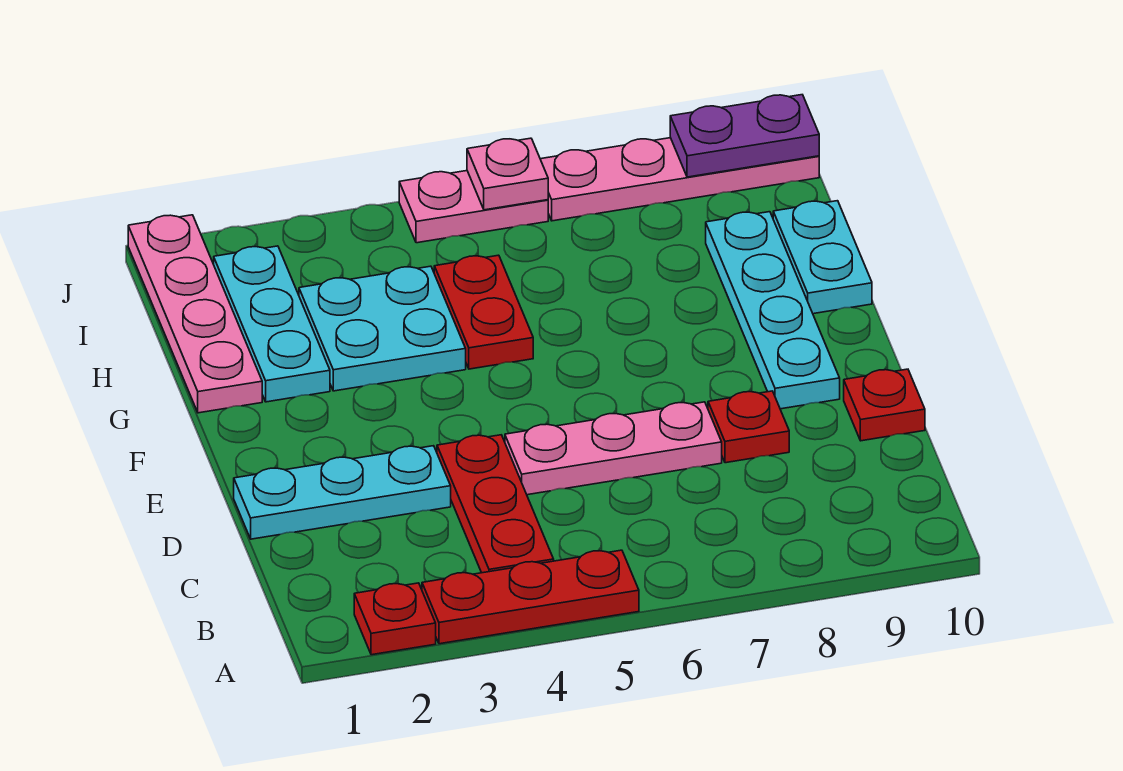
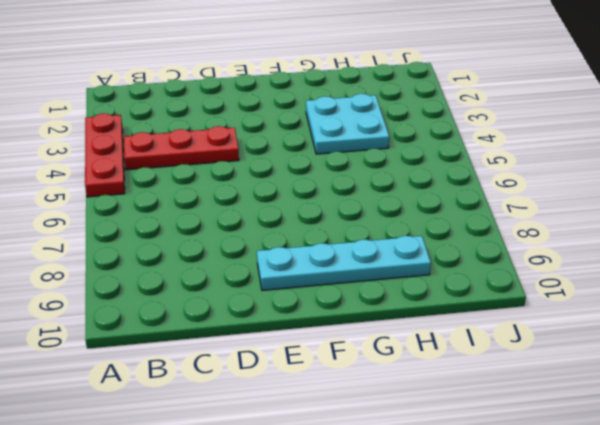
none -> red 1x1 plate [354,583,436,655]
none -> cyan 1x3 plate [234,446,451,539]
none -> pink 1x3 plate [505,402,722,495]

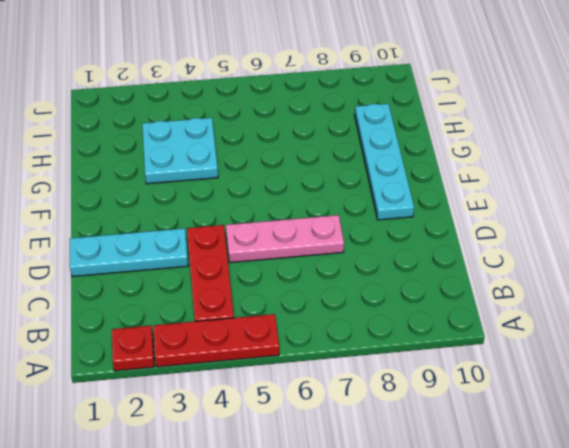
none -> red 1x1 plate [708,391,789,463]
none -> red 1x1 plate [844,369,925,441]
none -> pink 1x4 plate [128,215,262,413]

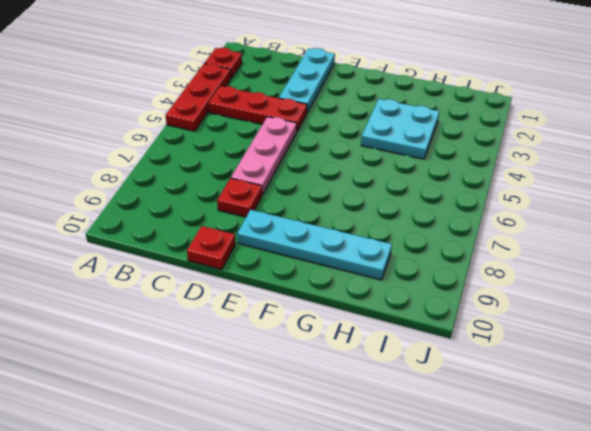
none -> pink 1x4 plate [128,215,262,413]
none -> cyan 1x3 plate [214,246,330,402]
none -> red 1x2 plate [434,255,533,369]

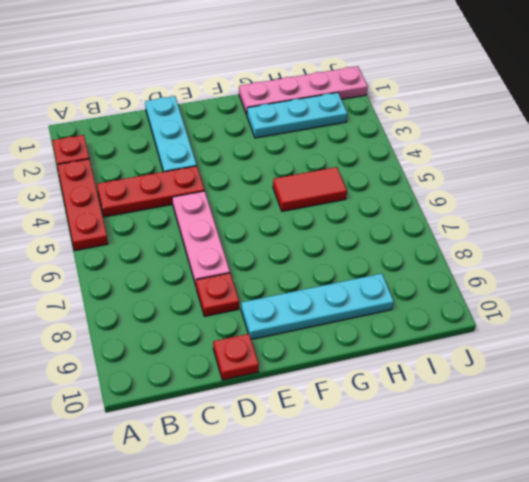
red 1x2 tile [273,167,347,211] -> red 1x2 plate [434,255,533,369]
none -> cyan 2x2 plate [299,266,466,391]
none -> cyan 1x2 plate [773,201,872,314]
none -> pink 1x2 plate [399,171,548,243]

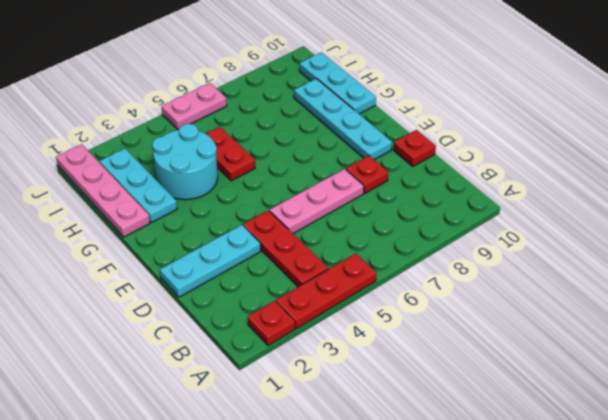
cyan 2x2 round brick [152,124,218,200] -> cyan 2x2 plate [299,266,466,391]
cyan 1x3 plate [300,52,376,114] -> cyan 1x2 plate [773,201,872,314]
none -> pink 1x4 plate [540,138,819,221]
none -> pink 1x1 plate [467,138,548,210]
none -> purple 1x2 plate [670,95,819,177]

